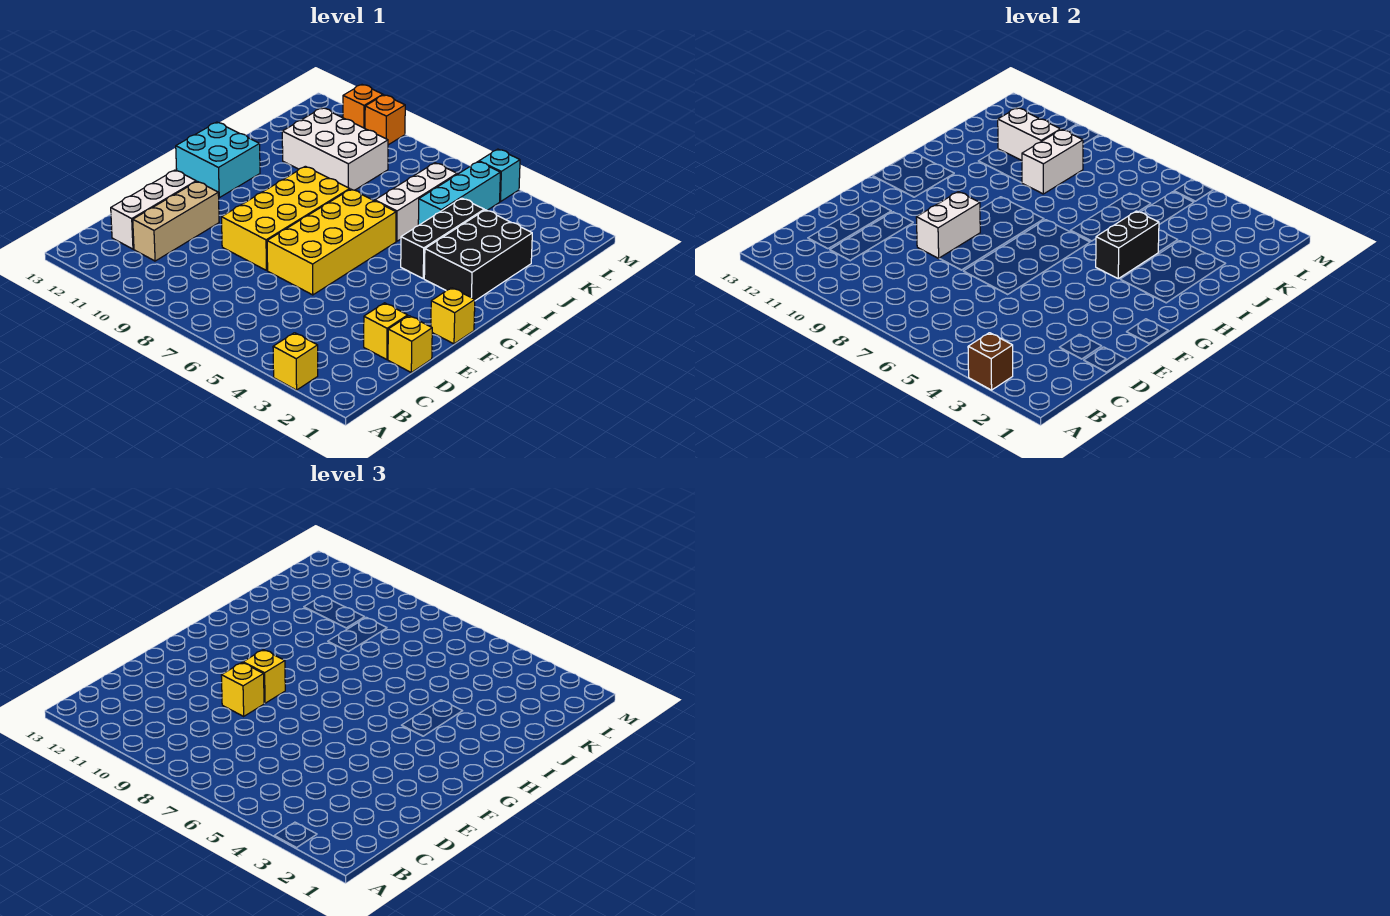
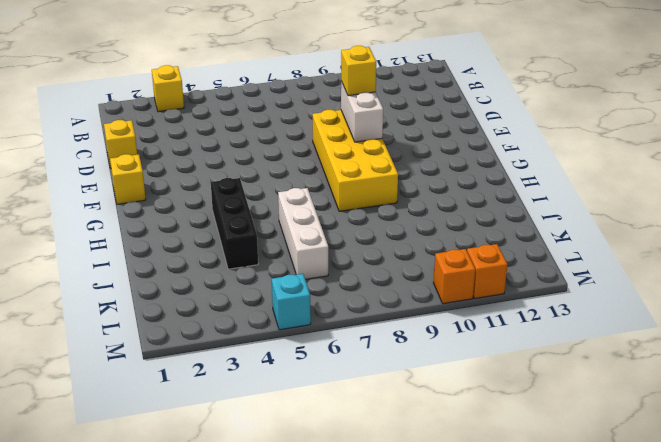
none -> tan 1x3 brick [133,181,219,261]
none -> white 1x3 brick [111,170,196,249]
none -> yellow 1x1 brick [364,303,408,360]

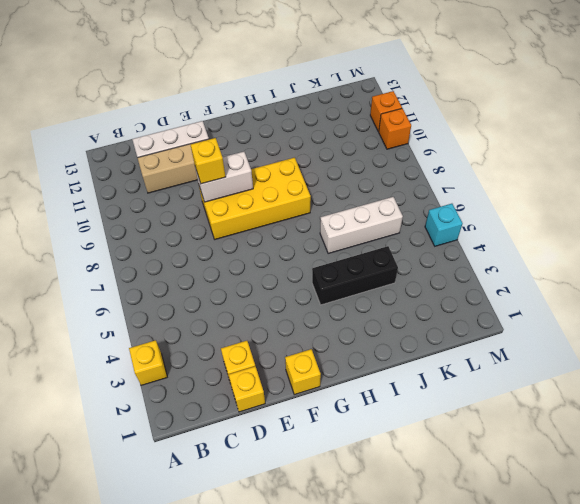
none -> yellow 2x4 brick [267,189,396,295]
none -> cyan 2x2 brick [176,122,260,198]
none -> black 2x3 brick [424,210,532,301]

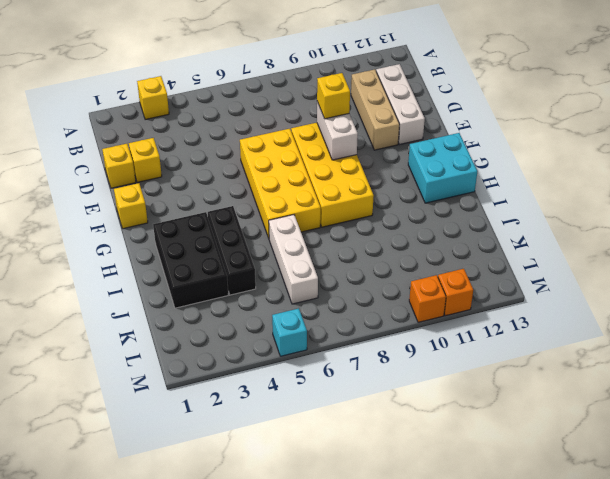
none -> cyan 1x3 brick [418,162,500,226]
none -> white 2x3 brick [282,108,388,190]
none -> brown 1x1 brick [968,333,1013,390]

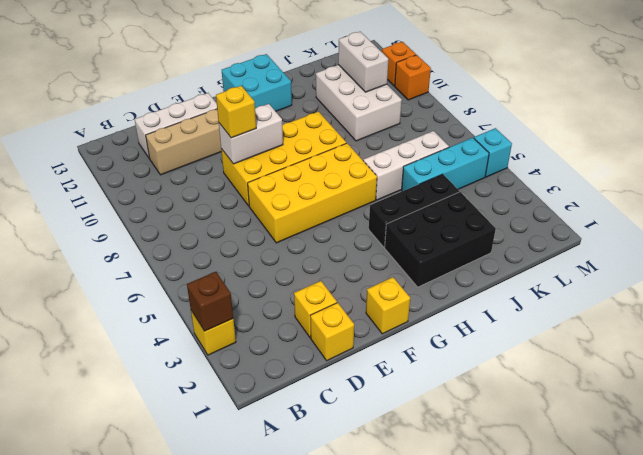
none -> black 1x2 brick [1096,211,1159,279]
none -> white 1x2 brick [1022,130,1083,194]
none -> yellow 1x1 brick [243,650,285,703]

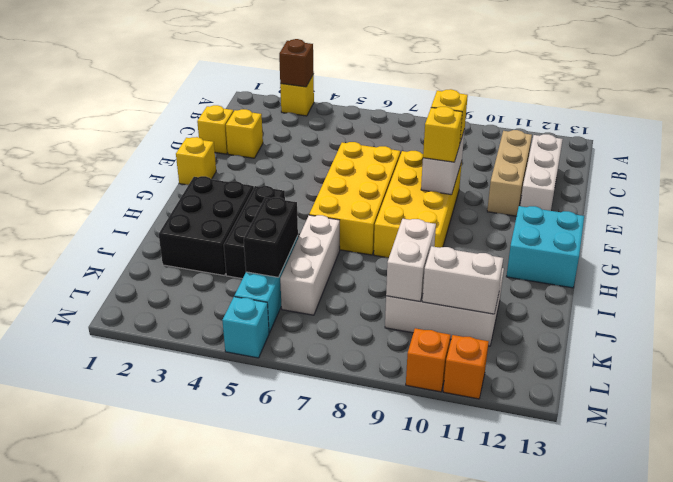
black 1x2 brick [244,197,298,277] -> black 1x2 brick moved to [1096,211,1159,279]

